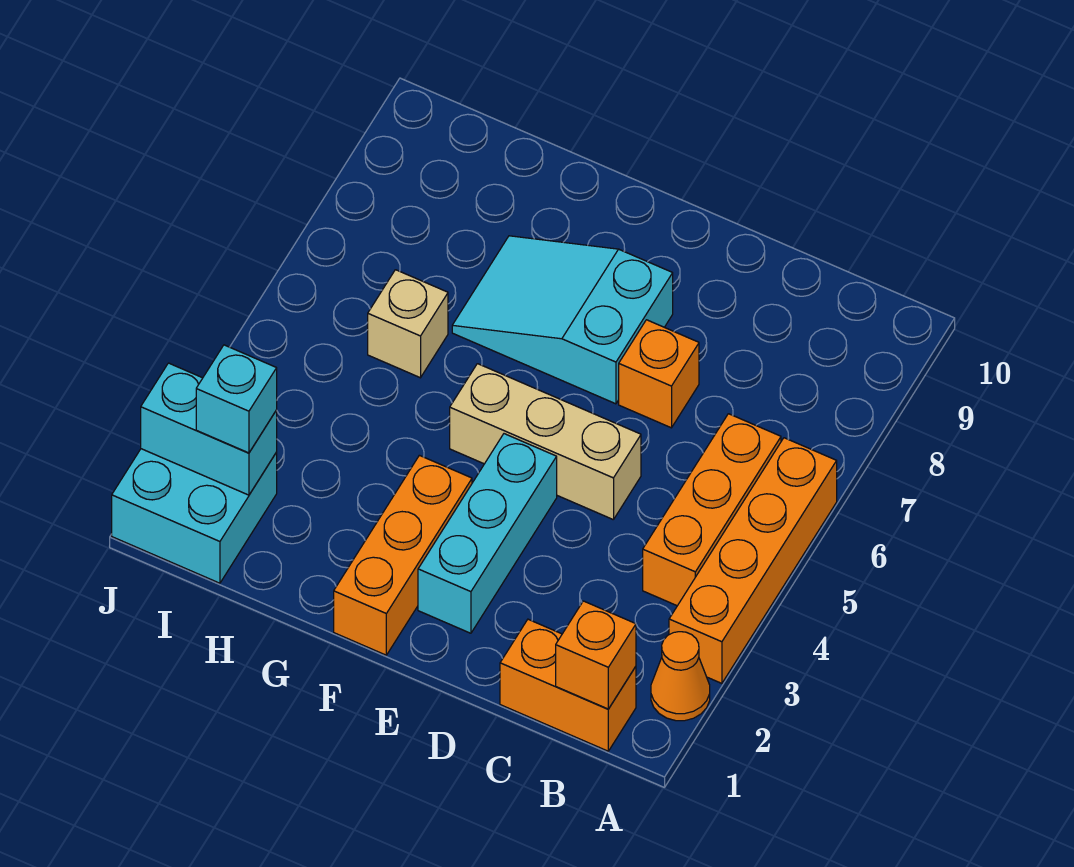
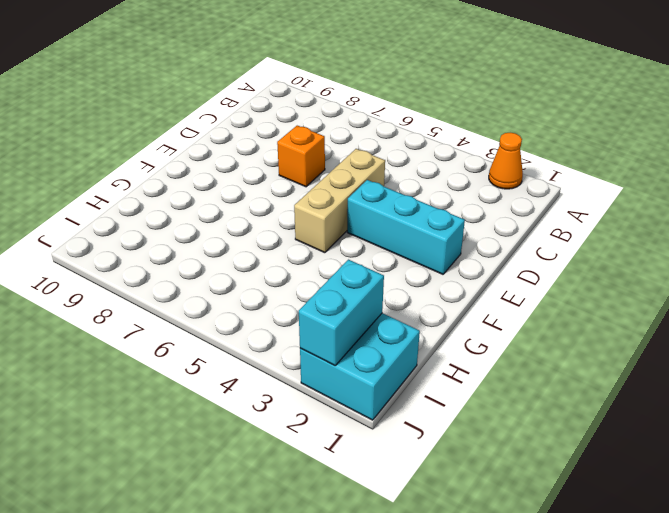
none -> orange 1x4 brick [669,438,837,683]
none -> orange 1x2 brick [500,619,636,751]
none -> orange 1x3 brick [643,414,781,606]

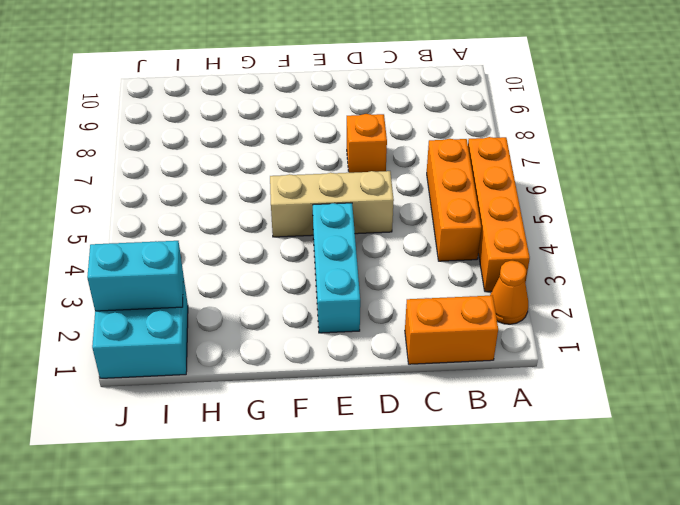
none -> cyan 2x3 slope [452,236,673,404]
none -> orange 1x3 brick [334,455,472,655]
none -> tan 1x1 brick [368,270,448,378]

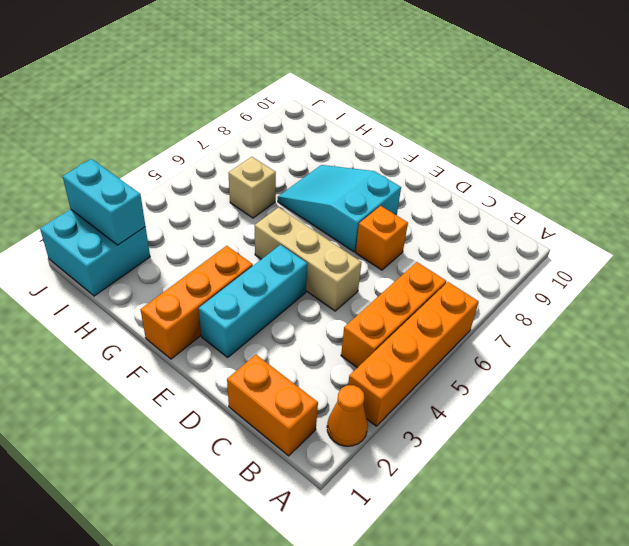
none -> orange 1x1 brick [556,601,636,709]
none -> cyan 1x1 brick [196,345,277,453]

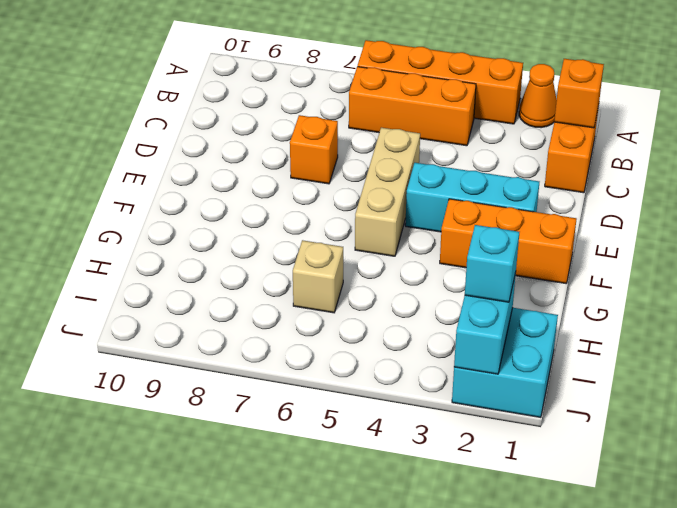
none -> cyan 2x3 slope [452,236,673,404]

